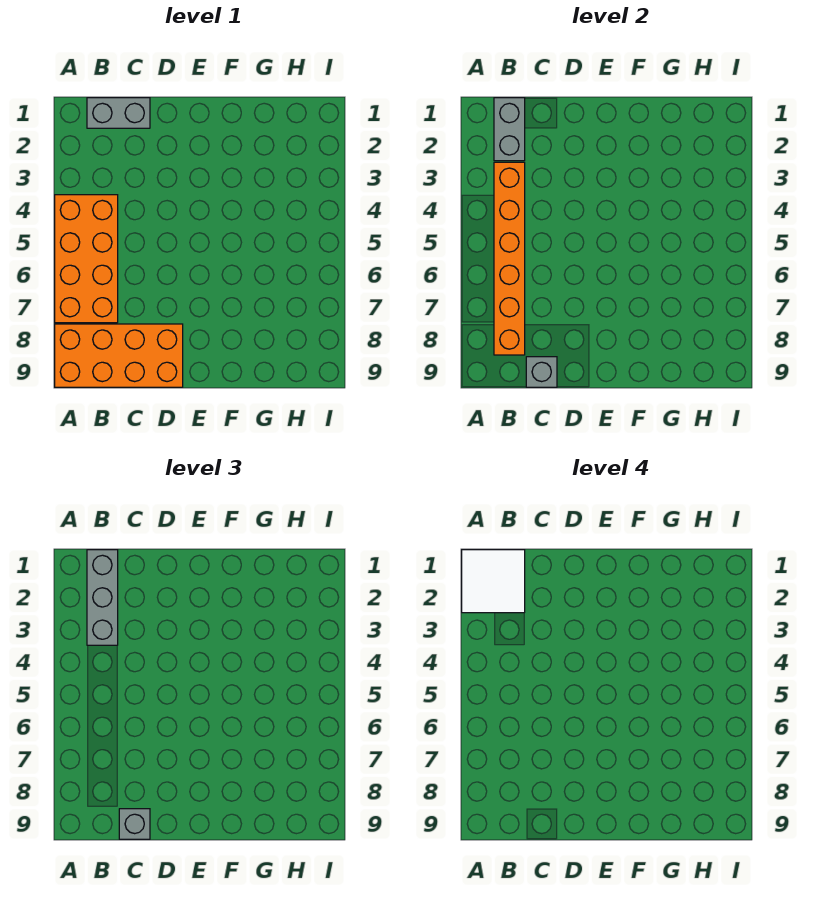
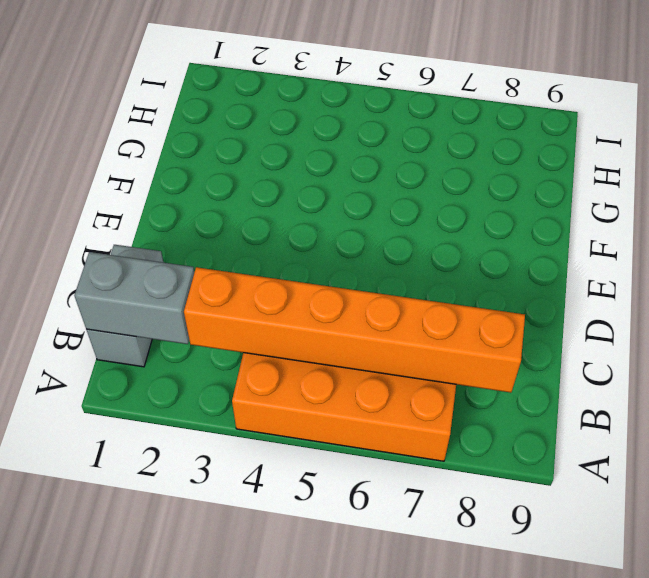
none -> orange 2x4 brick [55,324,183,387]
none -> grey 1x1 brick [526,357,557,387]

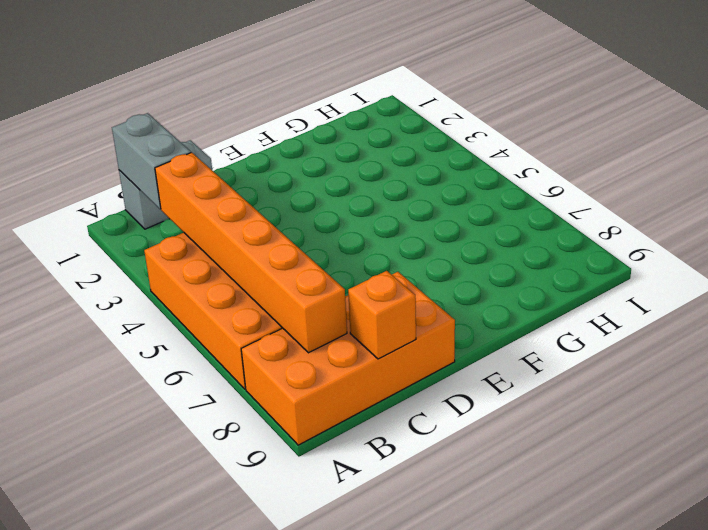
orange 1x1 brick [348,271,416,359] -> grey 1x1 brick [526,357,557,387]
none -> grey 1x3 brick [87,550,118,645]
none -> grey 1x1 brick [119,809,150,839]

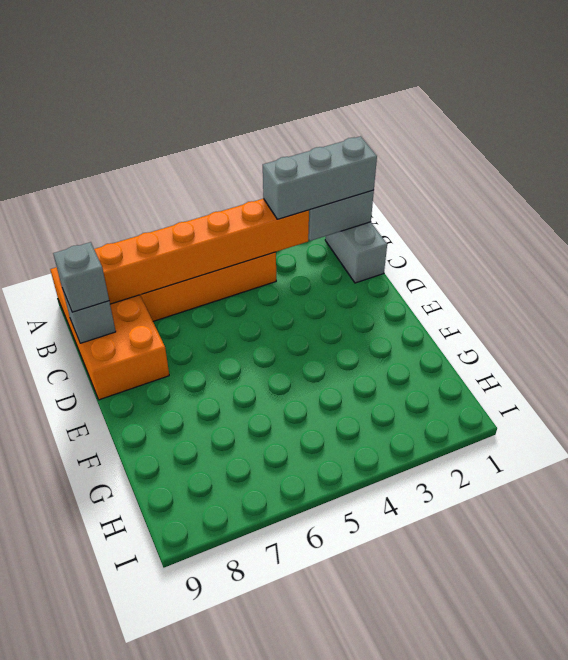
none -> white 2x2 tile [462,550,525,613]

